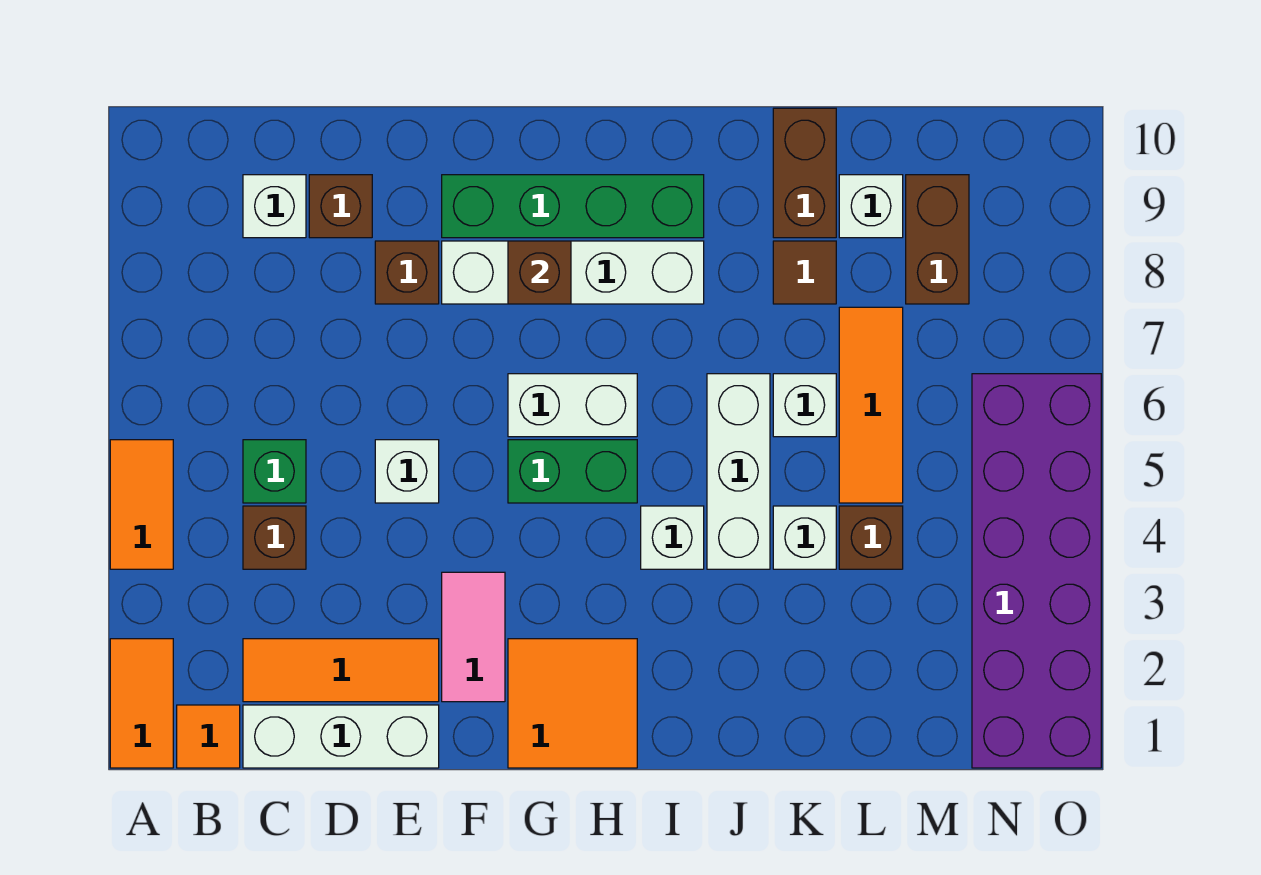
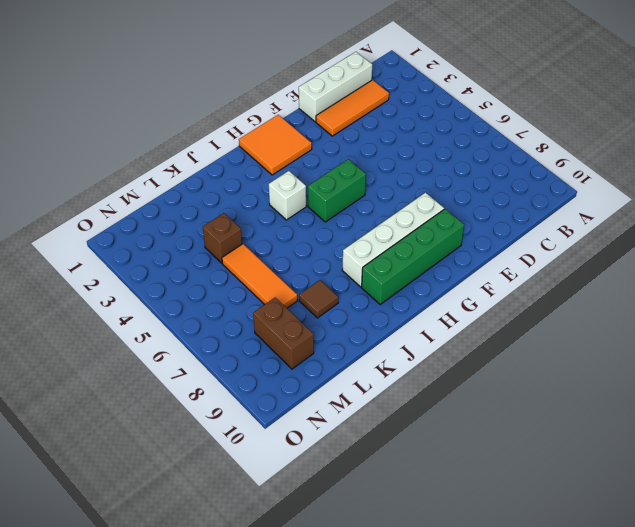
none -> orange 1x2 tile [110,639,173,768]
none -> orange 1x2 tile [110,440,173,569]
none -> orange 1x1 tile [177,705,240,768]

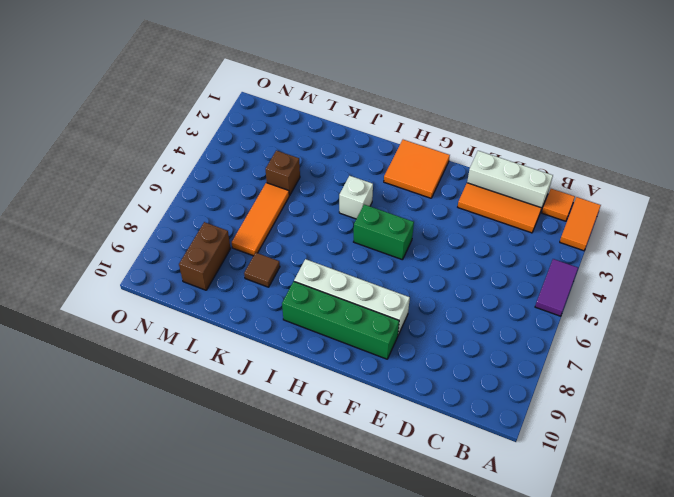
purple 1x2 tile [535,259,578,316] -> orange 1x2 tile [110,440,173,569]
none -> brown 1x1 brick [243,506,306,569]
none -> green 1x1 brick [243,440,306,503]
none -> white 1x1 brick [243,175,306,238]

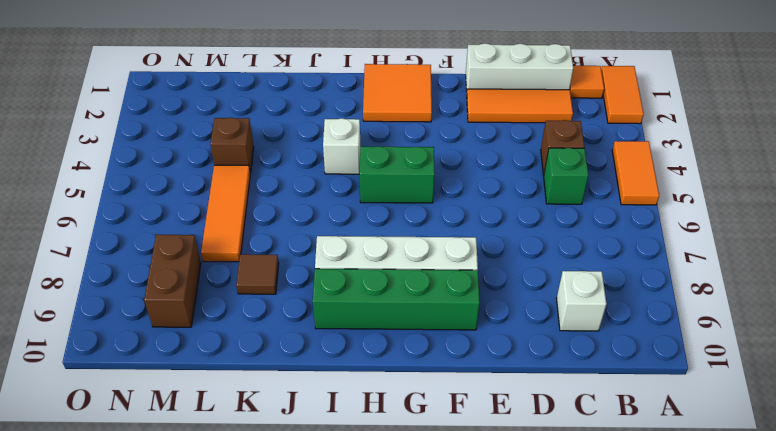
none -> brown 1x1 brick [309,175,372,238]
none -> white 1x1 brick [375,440,439,503]
none -> brown 1x1 brick [375,241,439,304]

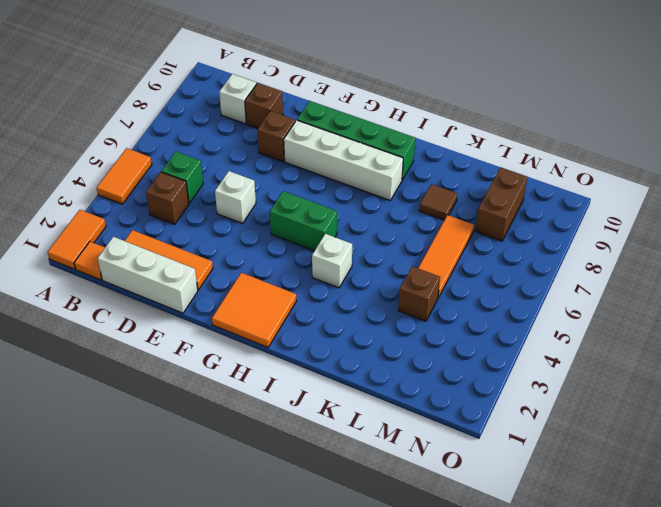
none -> pink 1x2 tile [442,572,505,702]
none -> white 1x2 brick [508,374,637,437]
none -> white 1x3 brick [707,374,770,569]

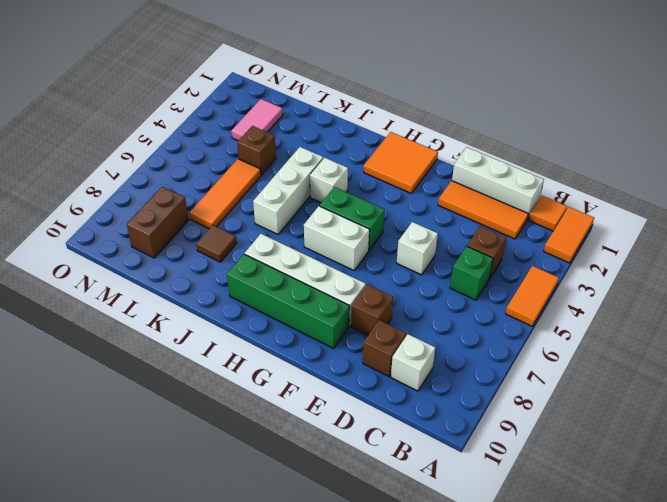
pink 1x2 tile [231,99,283,141] -> pink 1x2 tile moved to [442,572,505,702]
none -> white 1x1 brick [773,506,836,569]
none -> white 1x1 brick [773,374,836,437]
none -> brown 1x2 brick [773,108,836,238]

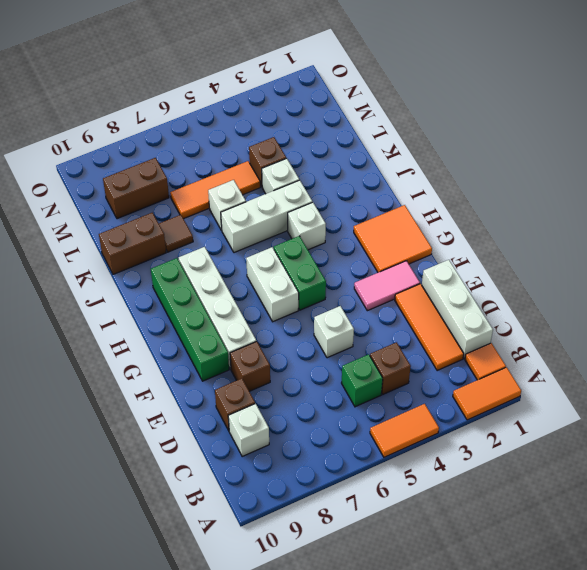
none -> white 1x1 brick [839,175,903,238]
none -> purple 2x6 brick [972,374,1101,768]
none -> brown 1x1 brick [508,241,571,304]

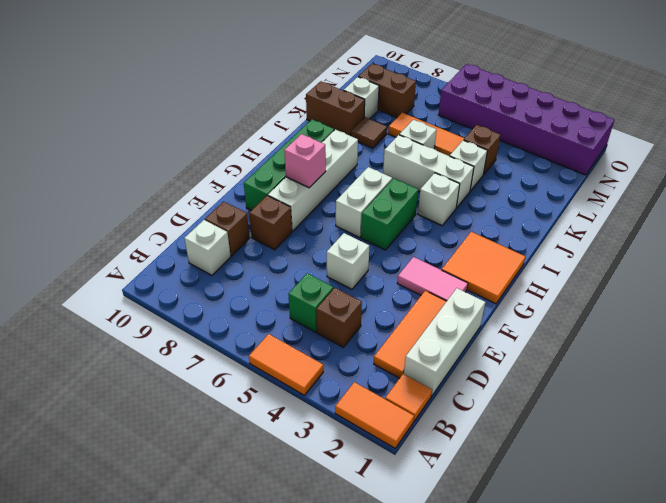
pink 1x1 brick [284,134,326,188] -> brown 1x1 brick [508,241,571,304]

